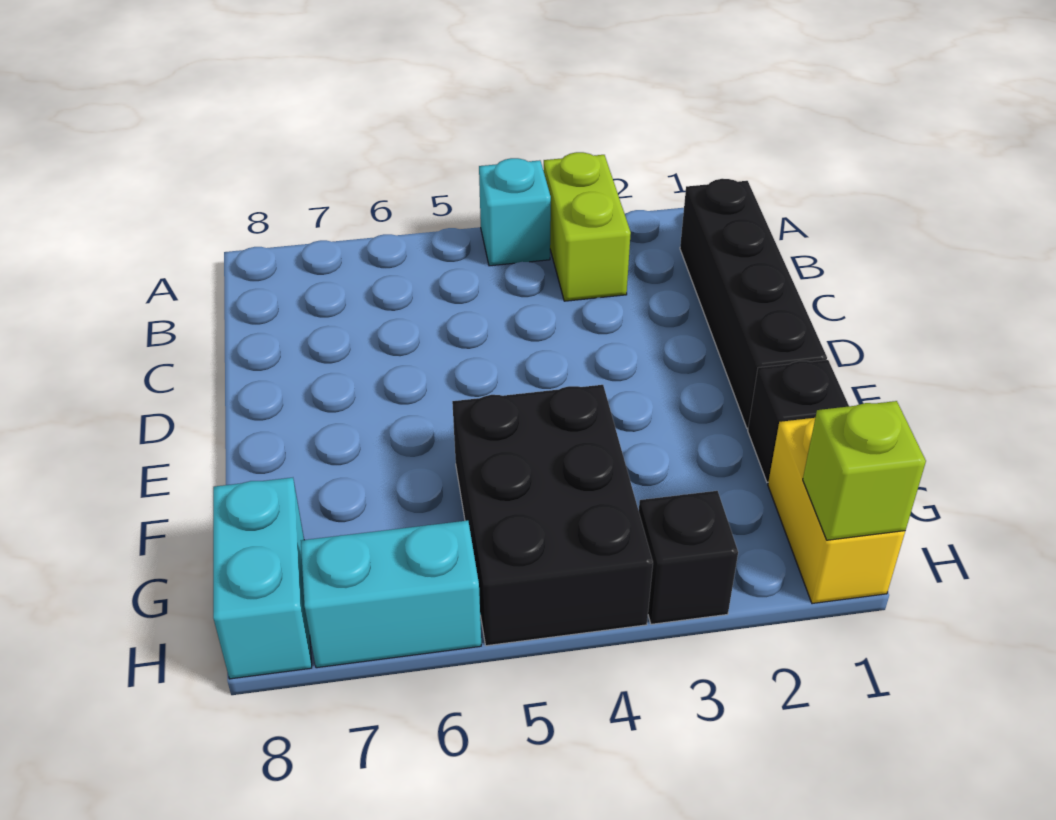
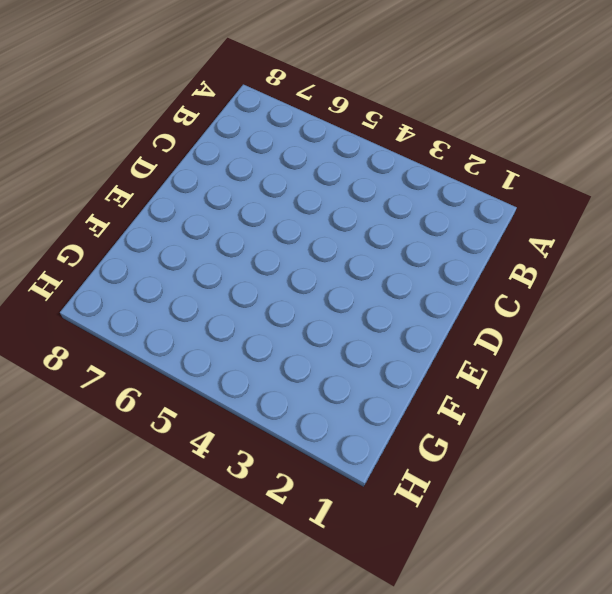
none -> lime 1x2 brick [543,152,631,301]
none -> cyan 1x1 brick [479,158,551,266]

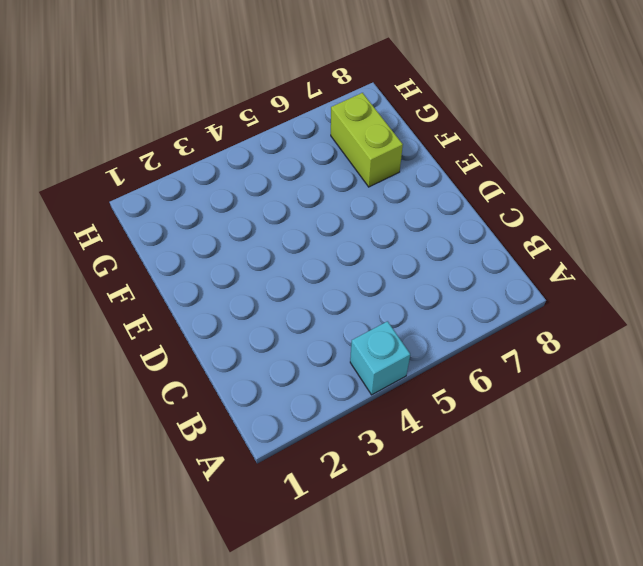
lime 1x2 brick [331,93,403,187] -> lime 1x2 brick moved to [543,152,631,301]
none -> black 1x4 brick [680,179,827,428]
none -> black 1x1 brick [748,360,849,482]

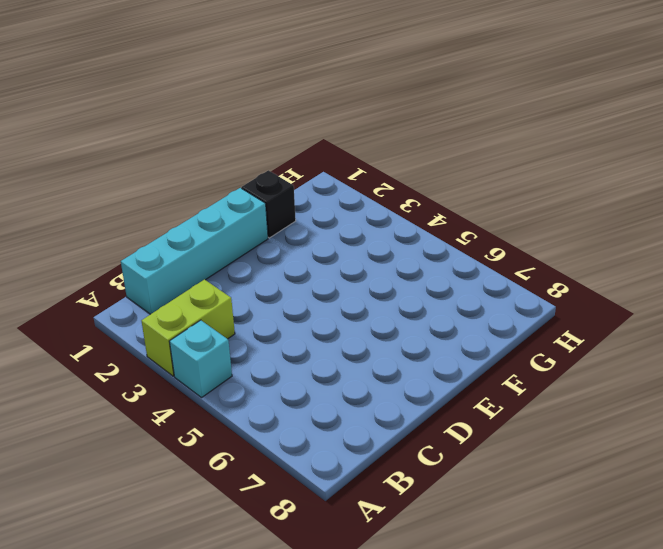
cyan 1x4 brick [121,188,268,314] -> black 1x4 brick [680,179,827,428]
none -> black 2x3 brick [452,385,653,646]
none -> yellow 1x2 brick [768,418,905,604]

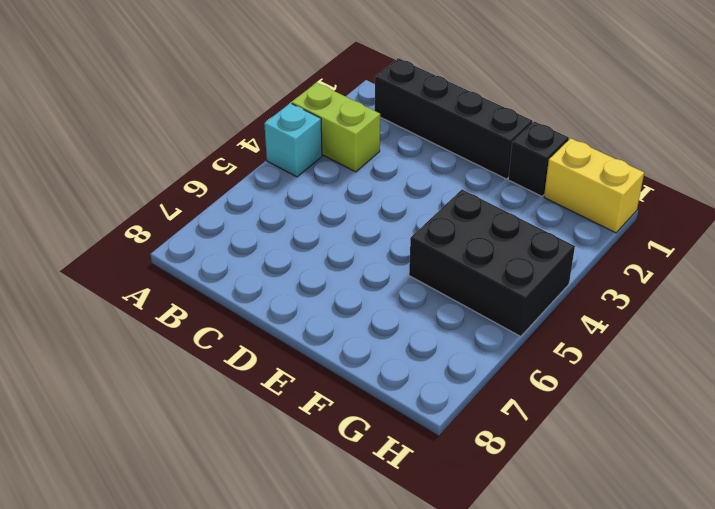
none -> cyan 1x2 brick [213,478,312,679]
none -> black 1x1 brick [639,491,738,624]

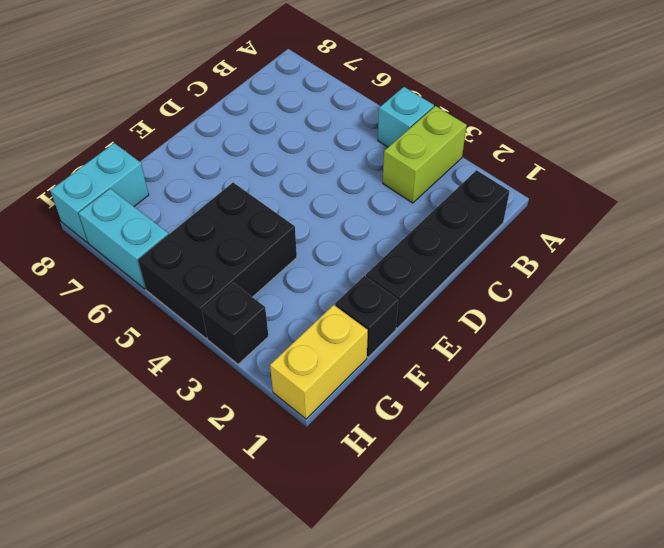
none -> lime 1x1 brick [803,401,926,540]

